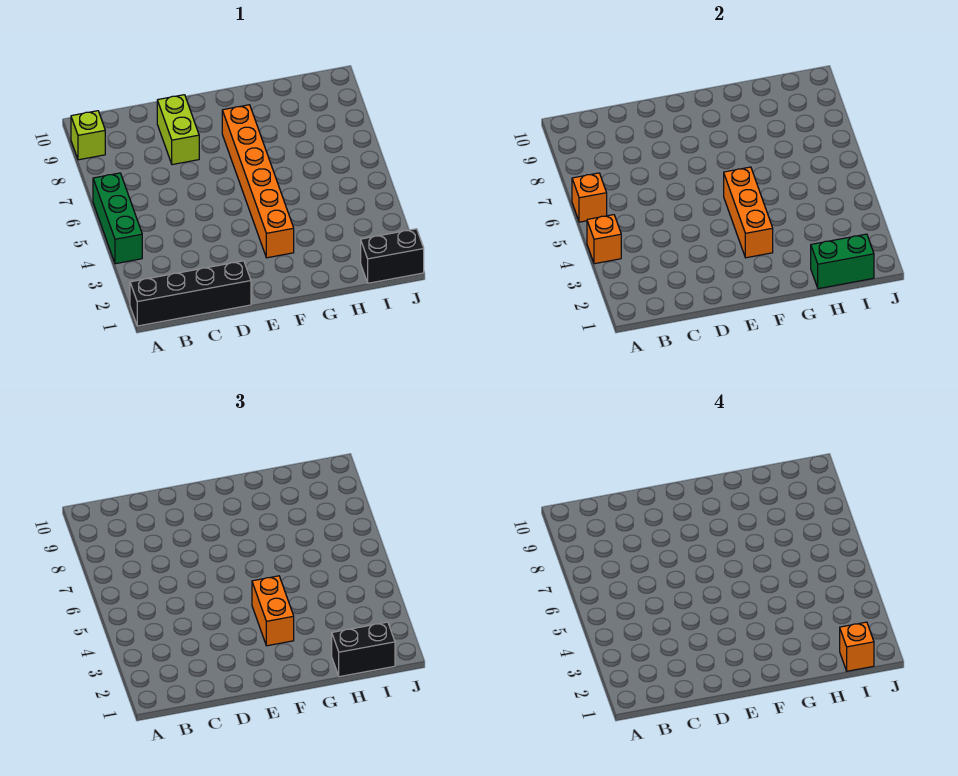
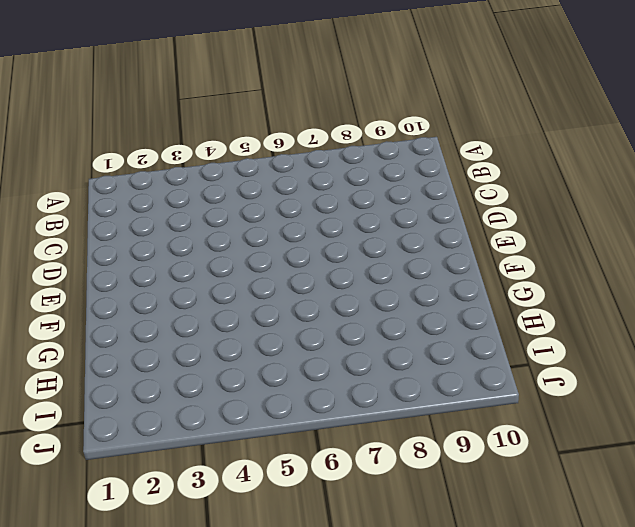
none -> black 1x4 brick [130,261,251,326]
none -> green 1x3 brick [93,173,142,264]
none -> lime 1x1 brick [71,111,105,160]

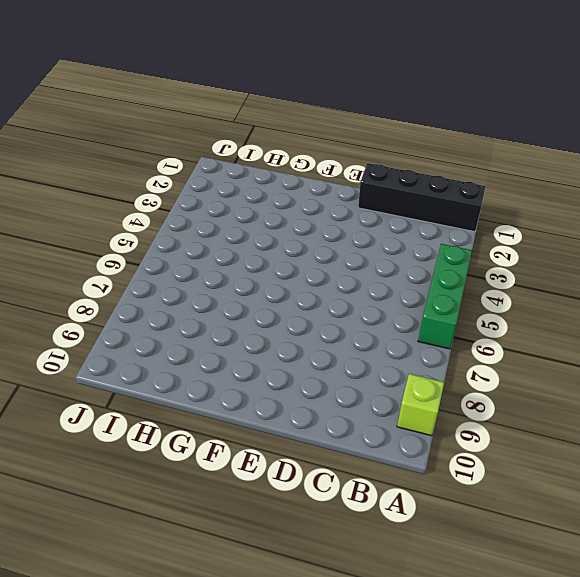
none -> lime 1x2 brick [157,95,199,165]
none -> orange 1x6 brick [222,105,294,258]
none -> black 1x2 brick [361,229,424,283]

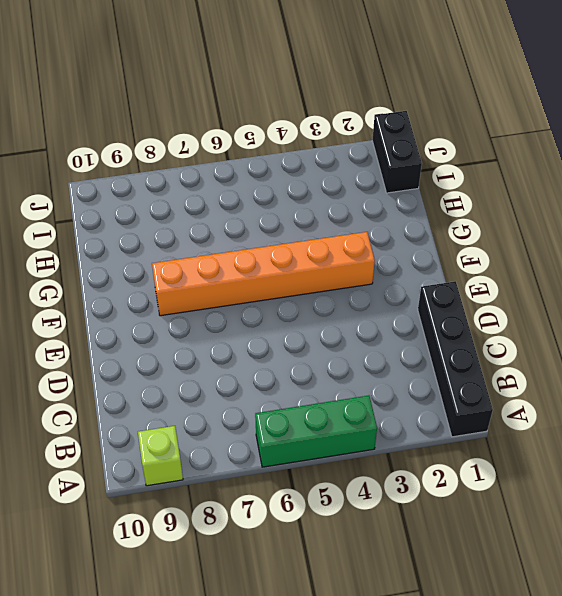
none -> lime 1x2 brick [157,95,199,165]
none -> orange 1x1 brick [587,215,621,264]
none -> orange 1x1 brick [572,173,607,222]

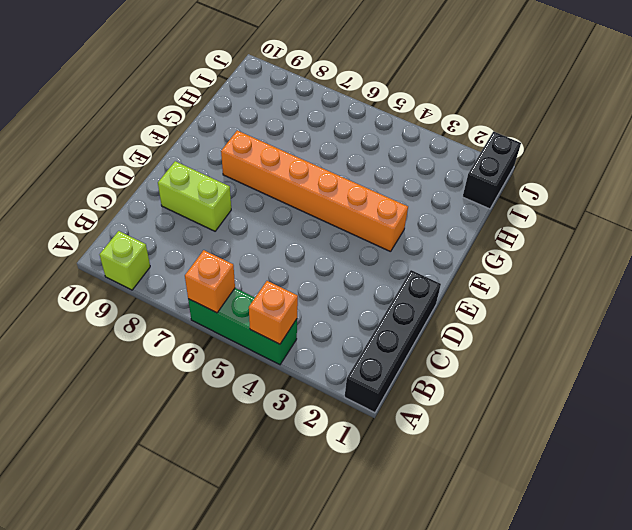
none -> orange 1x3 brick [724,167,773,258]
none -> green 1x2 brick [811,234,874,289]
none -> orange 1x2 brick [252,576,294,646]

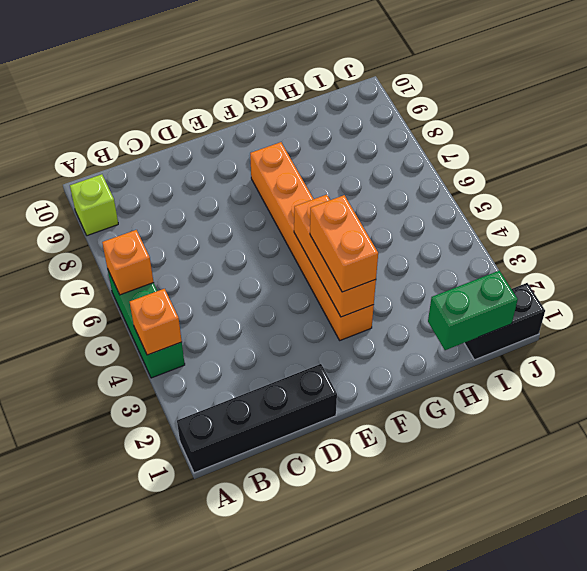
none -> lime 1x2 brick [157,95,199,165]
none -> black 1x2 brick [332,622,395,677]
none -> orange 1x1 brick [840,622,874,671]

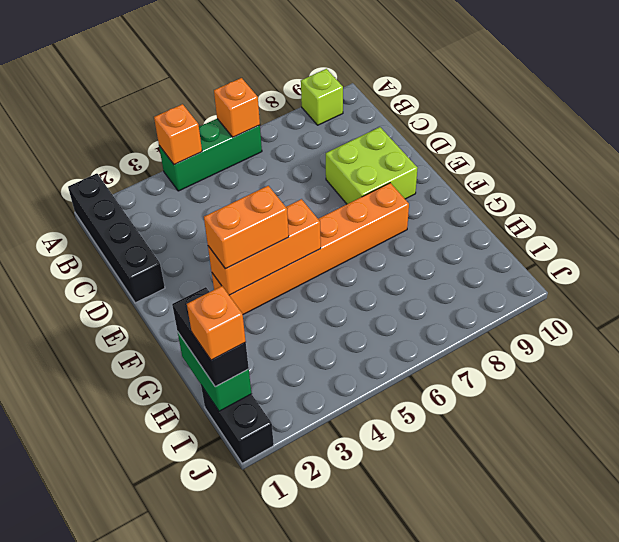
lime 2x2 brick [326,127,417,204] -> lime 1x2 brick [157,95,199,165]

